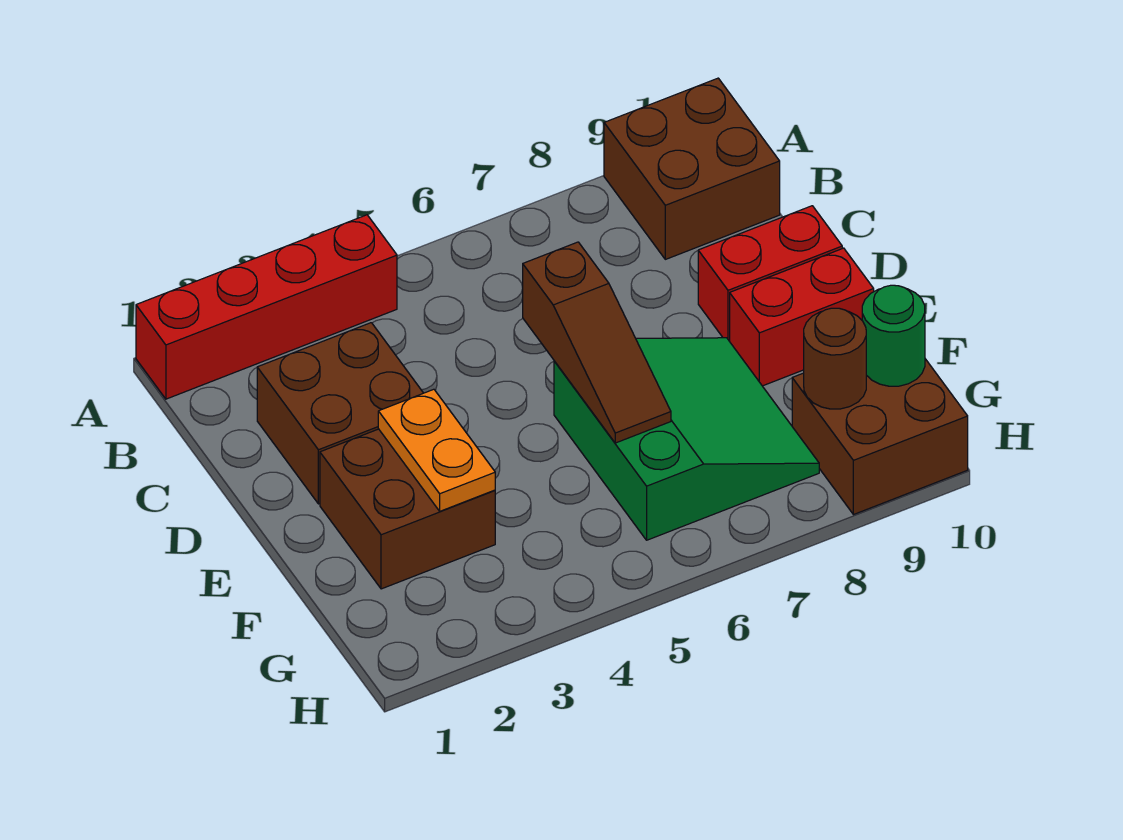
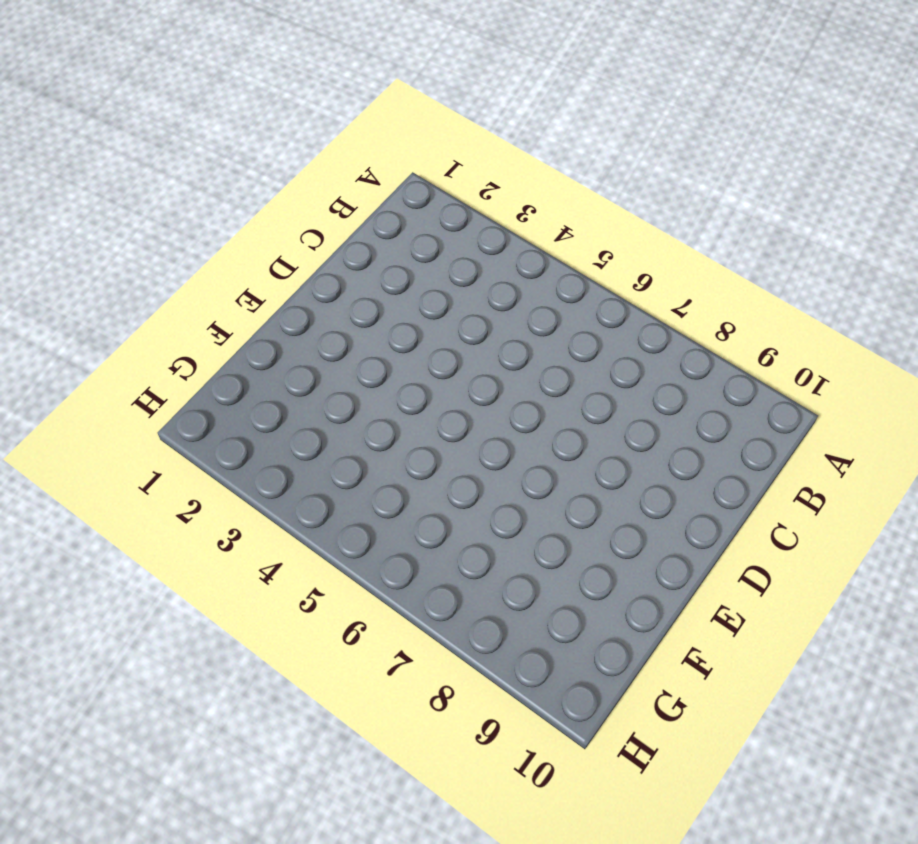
none -> red 1x4 brick [136,215,397,399]
none -> brown 2x2 brick [604,78,780,259]
none -> brown 2x2 brick [257,323,423,504]

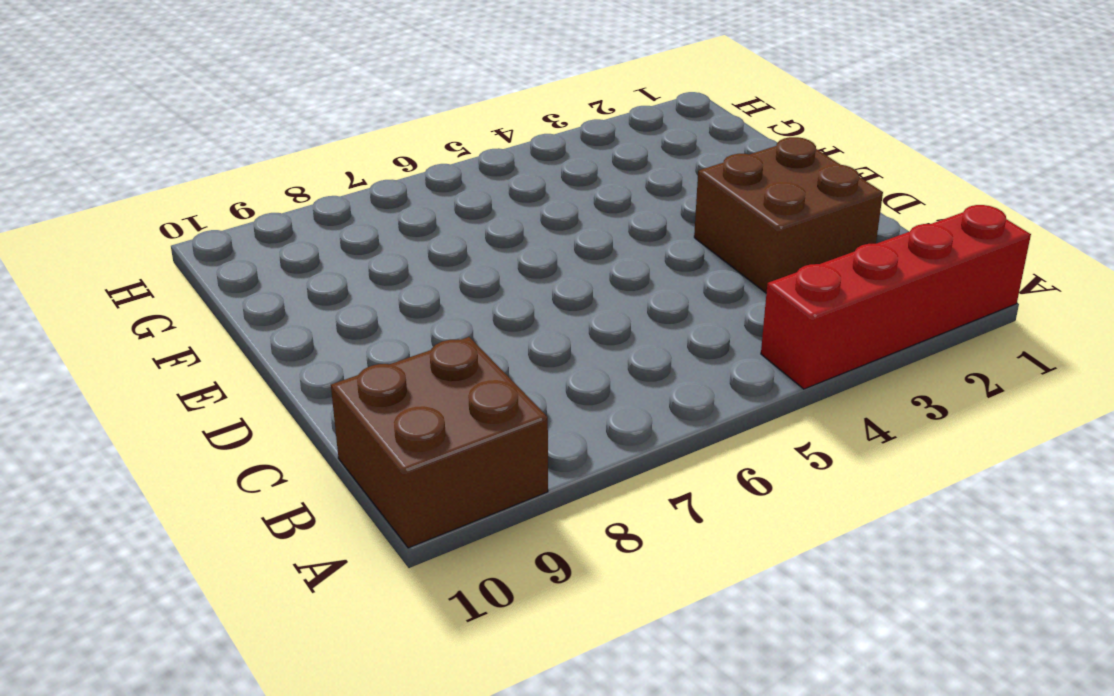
none -> red 1x2 brick [698,206,842,341]
none -> brown 2x2 brick [320,429,495,589]
none -> green 3x3 slope [554,338,819,540]

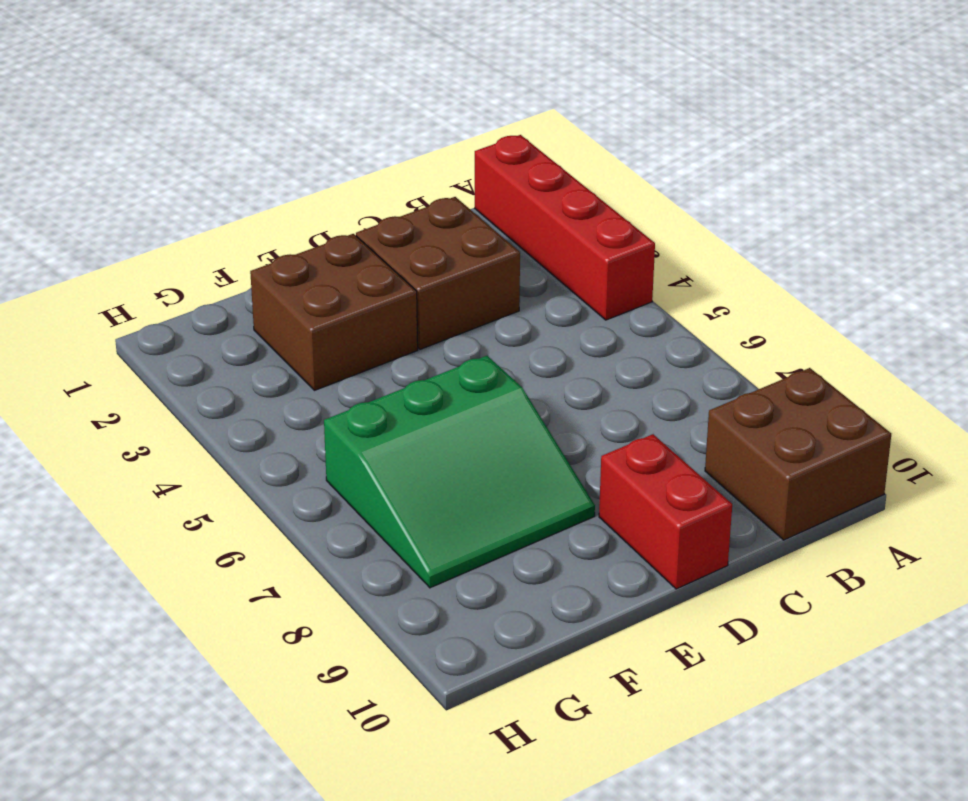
none -> red 1x2 brick [730,248,874,386]
none -> brown 2x2 brick [792,359,968,515]
none -> brown 1x3 slope [523,242,671,443]

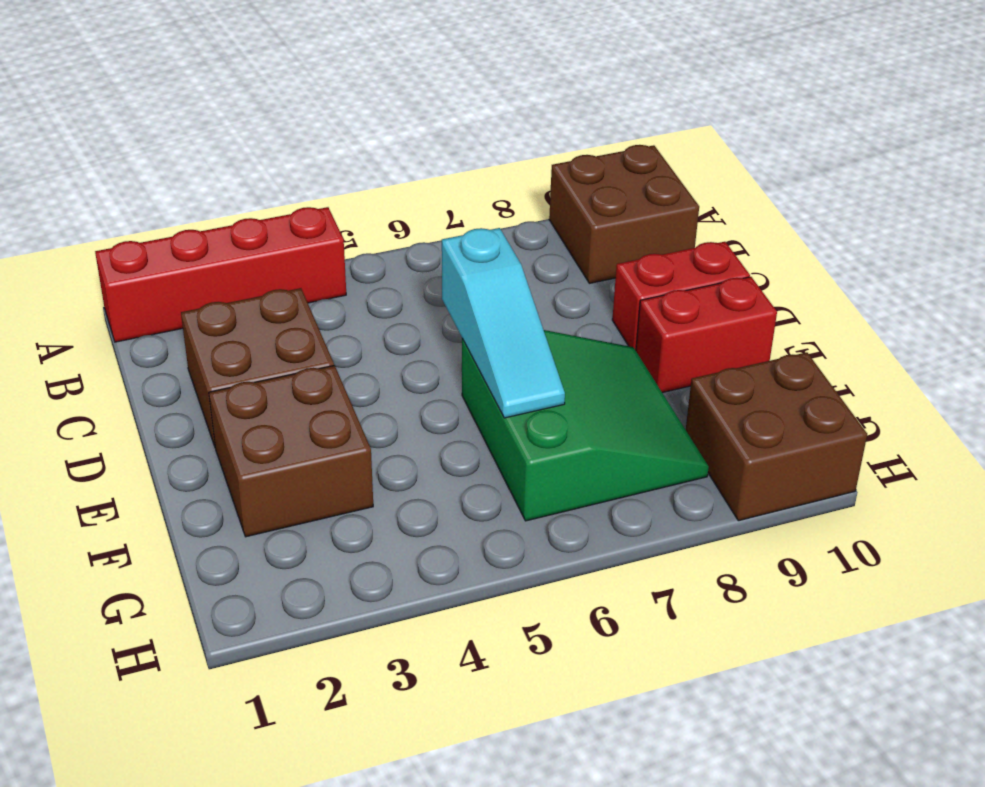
cyan 1x3 slope [442,228,565,418] -> brown 1x3 slope [523,242,671,443]
none -> orange 1x2 plate [378,389,495,511]
none -> brown 1x1 round brick [804,308,866,409]
none -> green 1x1 round brick [862,285,925,386]

